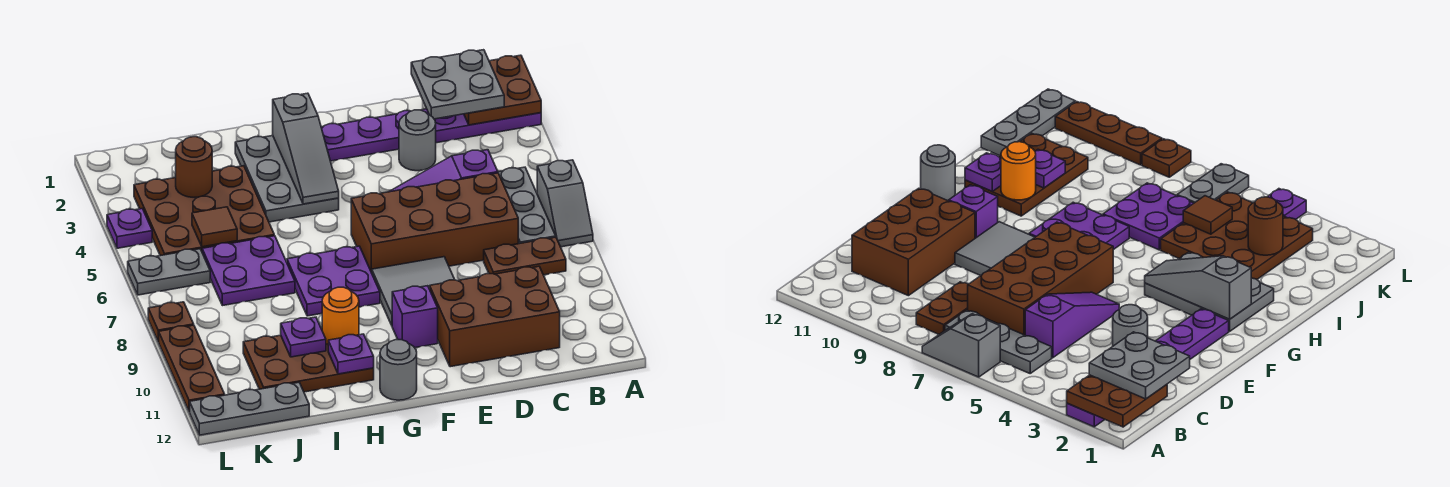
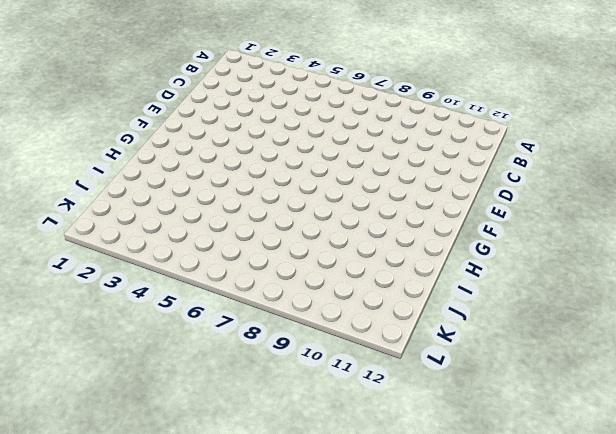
none -> purple 1x6 plate [321,109,541,161]
none -> grey 1x2 slope [537,160,593,247]
none -> grey 1x3 plate [498,167,556,244]

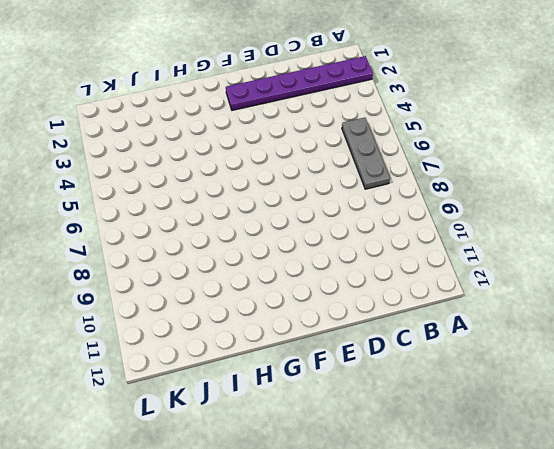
none -> grey 1x2 slope [537,160,593,247]
none -> brown 1x2 plate [484,237,566,275]
none -> purple 1x3 slope [389,150,498,192]

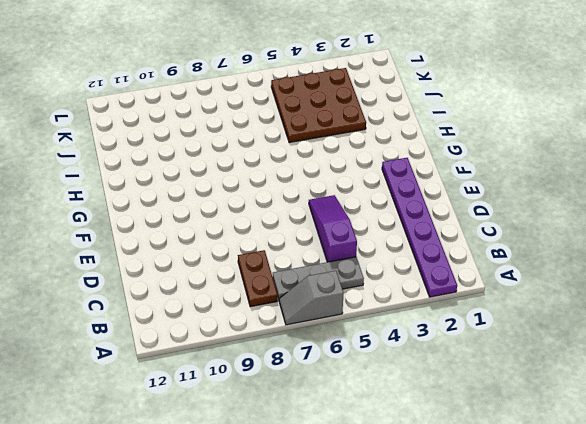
none -> brown 2x4 brick [351,173,518,273]
none -> brown 2x3 brick [430,266,560,367]
none -> grey 1x1 round brick [399,110,436,171]

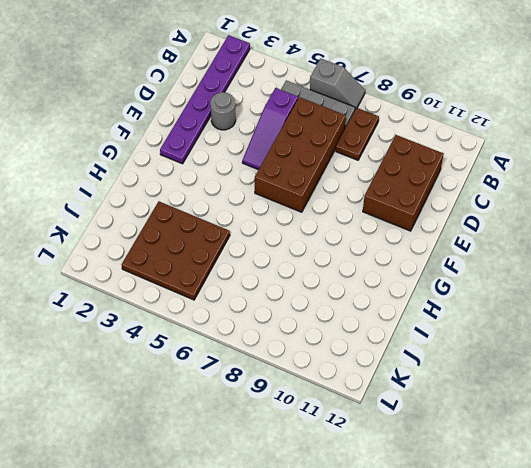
none -> grey 2x2 tile [372,257,455,325]
none -> purple 1x1 brick [392,286,438,348]
none -> grey 2x3 plate [235,136,339,222]

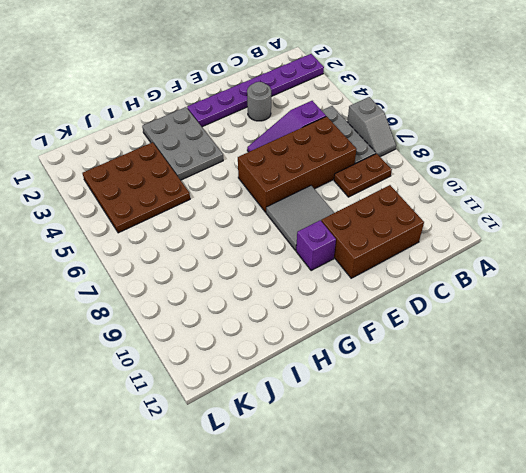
none -> purple 2x2 plate [287,246,380,316]
none -> grey 1x1 round brick [380,340,417,400]
none -> brown 2x3 plate [243,328,374,392]

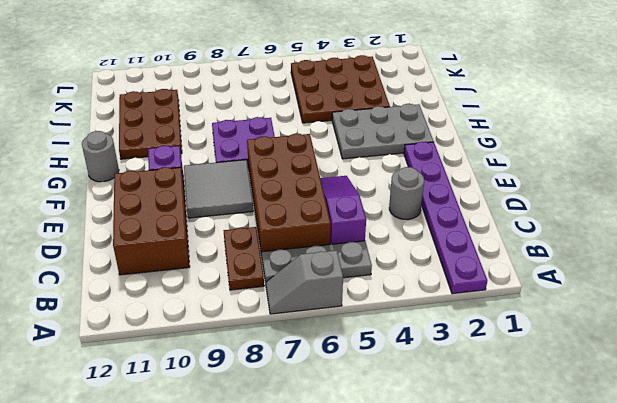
none -> purple 2x2 plate [202,236,295,306]
none -> grey 1x3 plate [190,383,309,435]
none -> grey 1x2 plate [128,249,210,295]

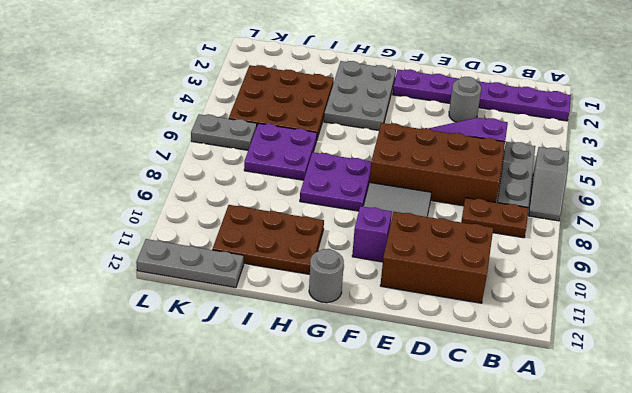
none -> purple 1x1 plate [107,209,152,248]
none -> brown 1x1 plate [148,302,194,342]
none -> brown 1x3 plate [159,325,225,412]

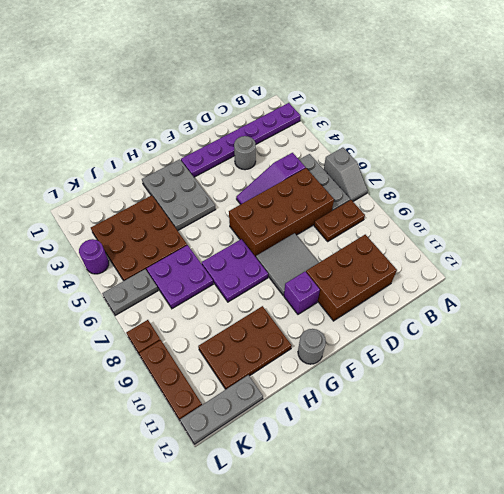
purple 1x1 round brick [79,239,109,274] -> purple 1x1 plate [107,209,152,248]
none -> brown 2x2 plate [464,55,541,125]
none -> grey 1x3 slope [273,93,339,204]
none -> orange 1x1 round brick [322,287,359,344]

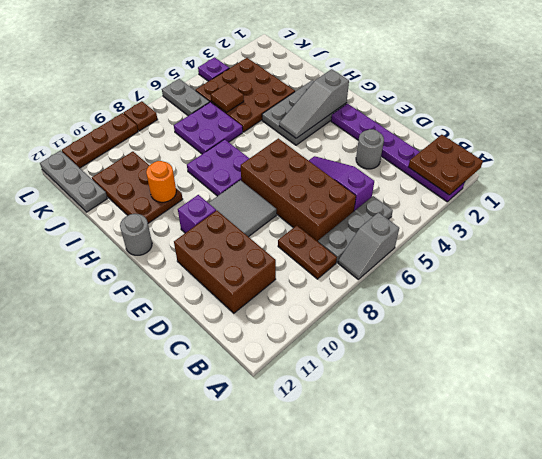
none -> purple 1x1 plate [328,334,374,374]
none -> purple 1x1 plate [281,317,326,357]
none -> brown 1x1 round brick [176,137,212,197]

